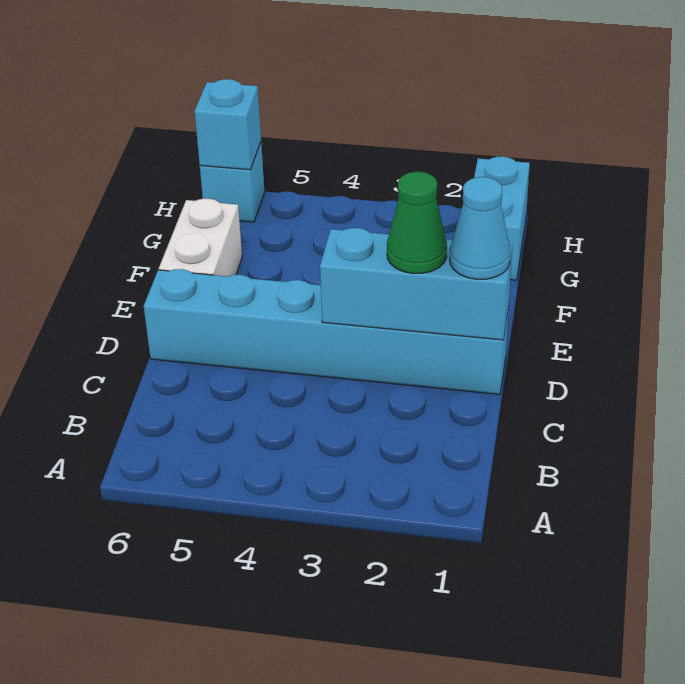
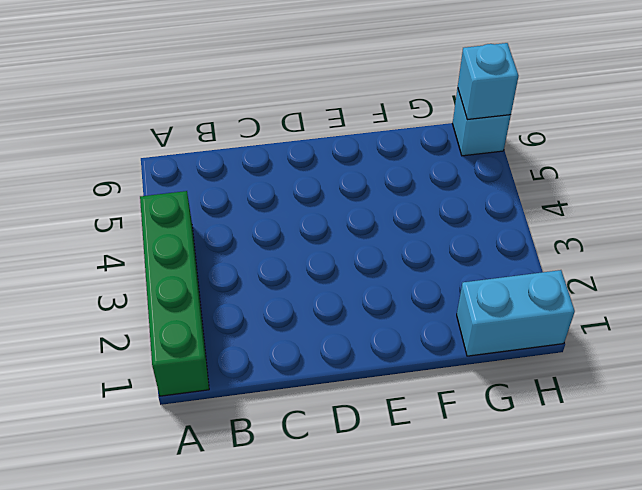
green 1x4 brick [140,191,209,396] -> none
none -> cyan 1x6 brick [144,269,509,394]
none -> white 1x2 brick [159,199,242,276]

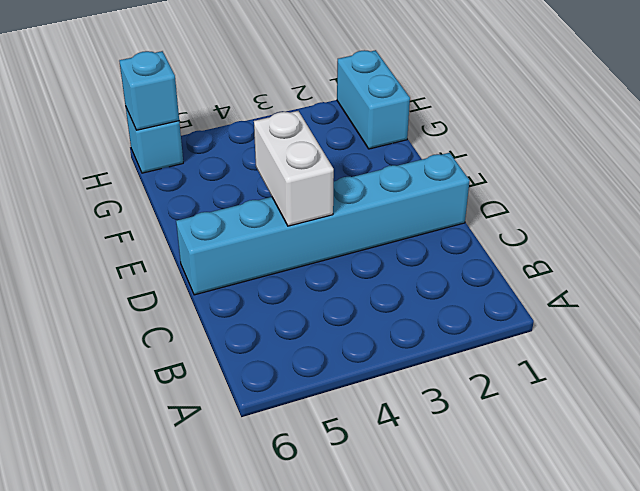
white 1x2 brick [254,111,334,226] -> white 1x2 brick moved to [159,199,242,276]
none -> cyan 1x3 brick [320,228,512,340]
none -> cyan 1x1 cone [450,177,510,279]

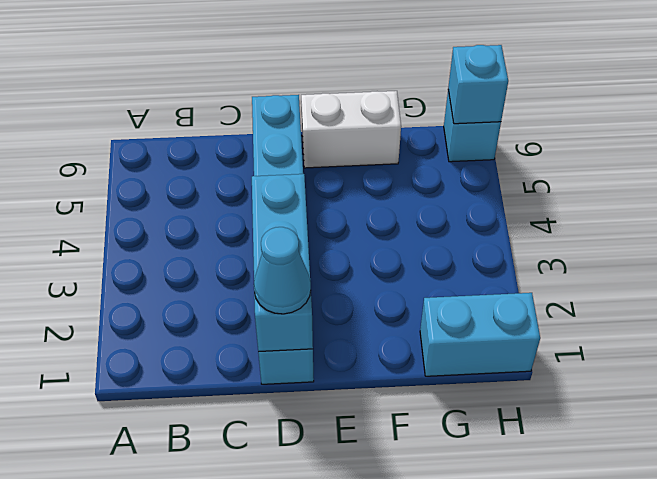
none -> green 1x1 cone [387,172,447,273]

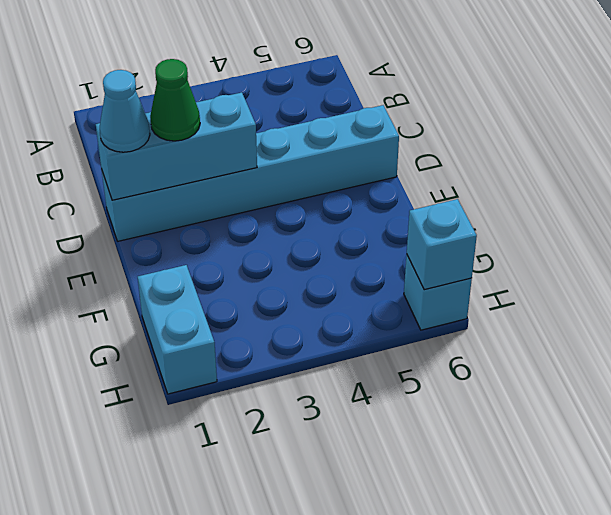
none -> white 1x2 brick [159,199,242,276]

